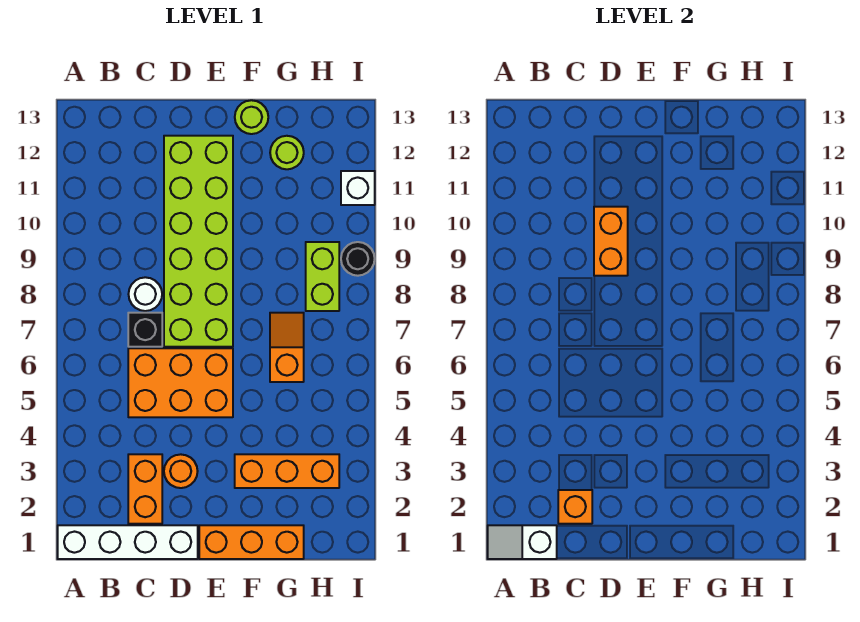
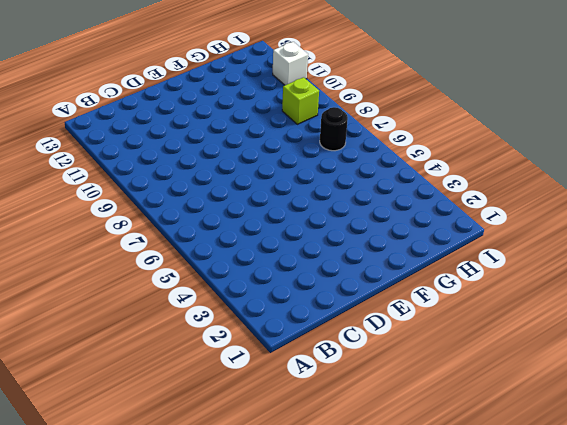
black 1x1 round brick [320,107,348,151] -> black 1x1 round brick moved to [341,242,375,276]
lime 1x1 brick [282,77,319,124] -> lime 1x2 brick [306,242,339,311]
none -> white 1x4 brick [58,525,198,559]
none -> orange 1x2 brick [128,454,162,524]
none -> orange 2x3 brick [128,348,233,417]

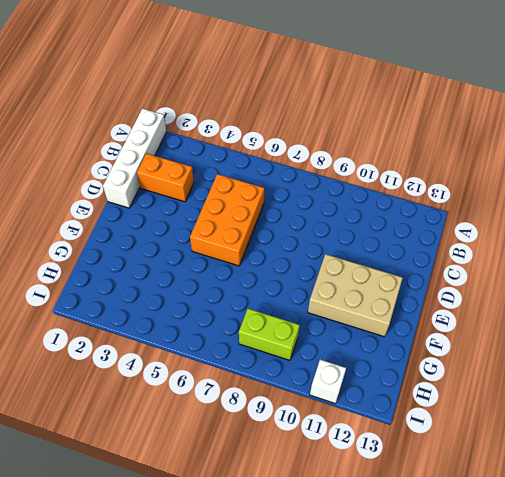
tan 2x3 brick [308,254,403,337] -> lime 2x6 brick [164,136,233,347]
none -> black 1x1 brick [128,313,162,347]
none -> white 1x1 round brick [129,277,162,311]
none -> orange 1x1 round brick [164,454,198,488]

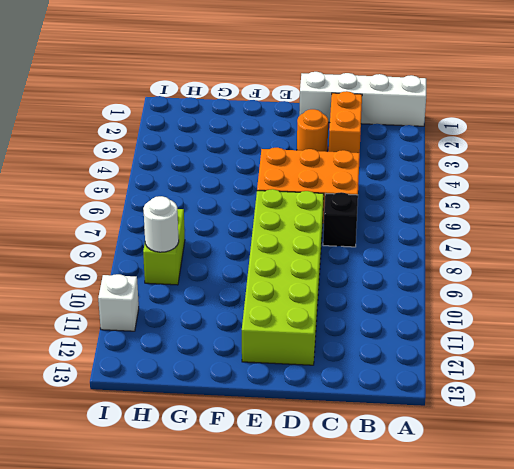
white 1x1 round brick [143,196,179,252] -> white 1x1 round brick moved to [129,277,162,311]
none -> orange 1x3 brick [199,525,304,559]
none -> orange 1x3 brick [235,454,339,488]
none -> lime 1x1 round brick [235,100,268,134]

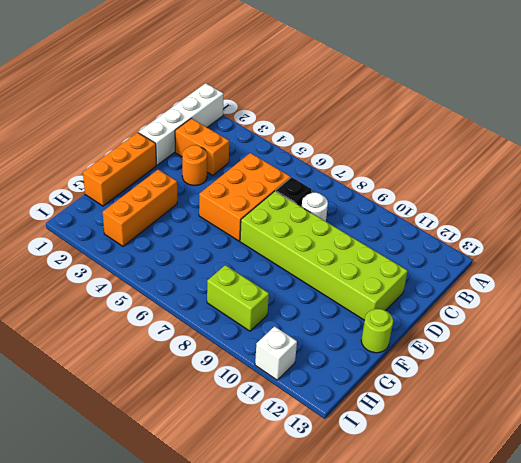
none -> orange 1x2 slope [270,313,304,382]
none -> lime 1x1 round brick [270,136,304,169]
none -> black 1x1 round brick [341,242,375,276]

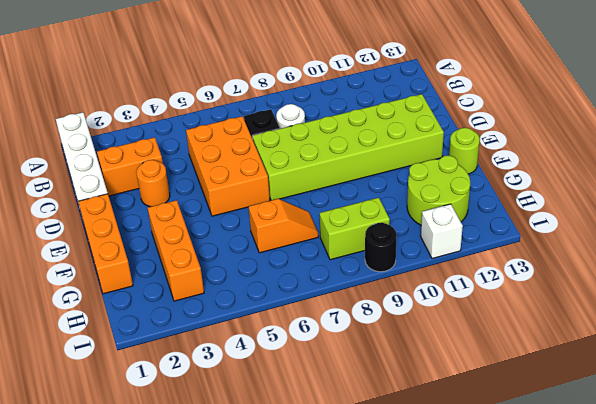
lime 2x2 round brick [407,156,470,225] -> lime 1x1 round brick [270,136,304,169]
none -> white 1x2 slope [488,525,557,559]
none -> orange 1x1 brick [558,490,592,524]
none -> orange 1x2 brick [594,207,628,276]

